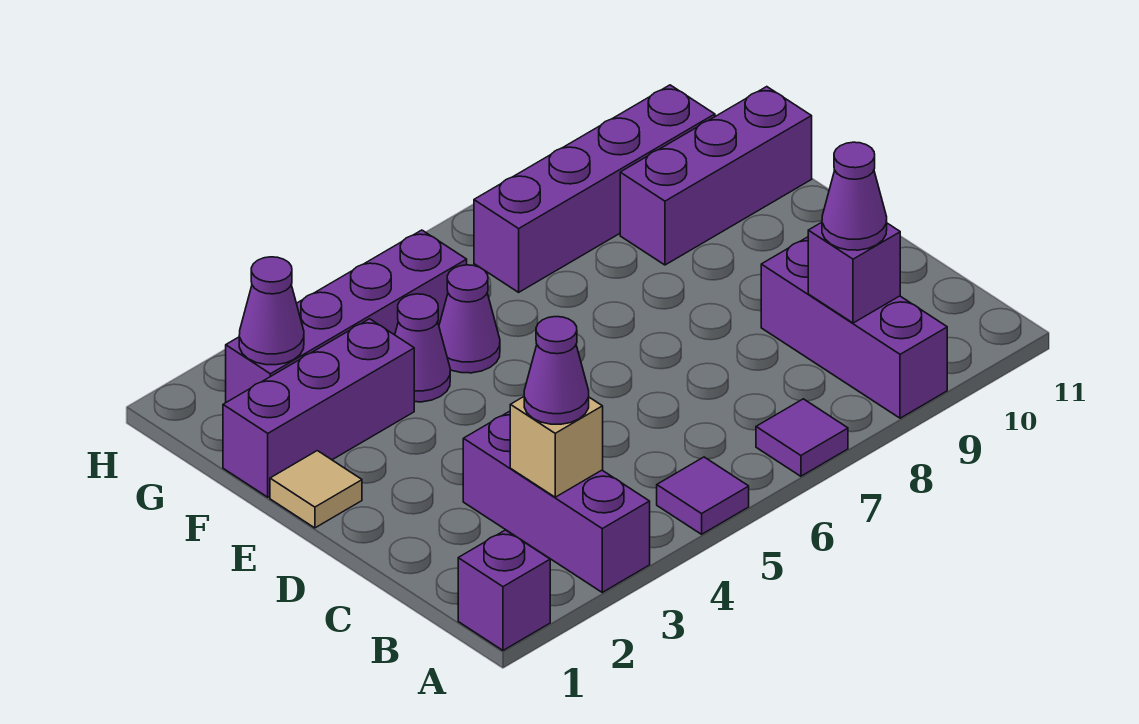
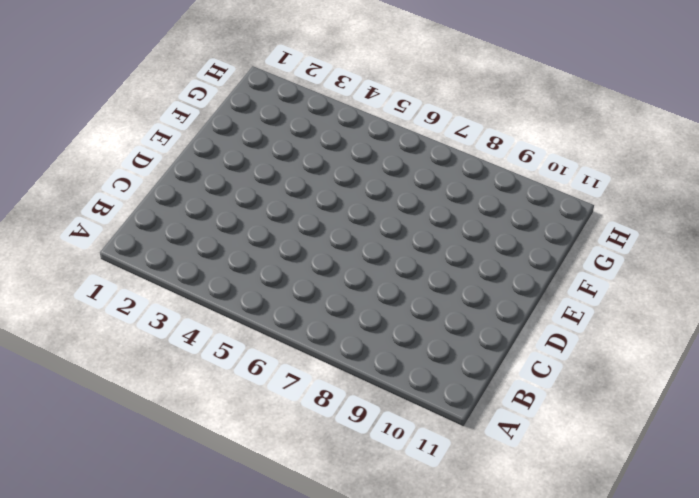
none -> purple 1x1 brick [458,530,550,650]
none -> purple 1x3 brick [463,411,650,592]
none -> purple 1x1 tile [657,457,749,534]

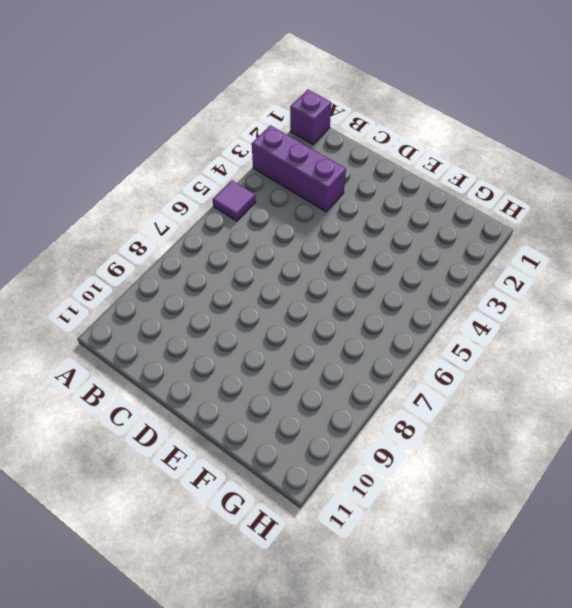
none -> purple 1x1 tile [756,399,848,476]
none -> purple 1x3 brick [761,237,947,418]
none -> tan 1x1 tile [270,451,362,528]

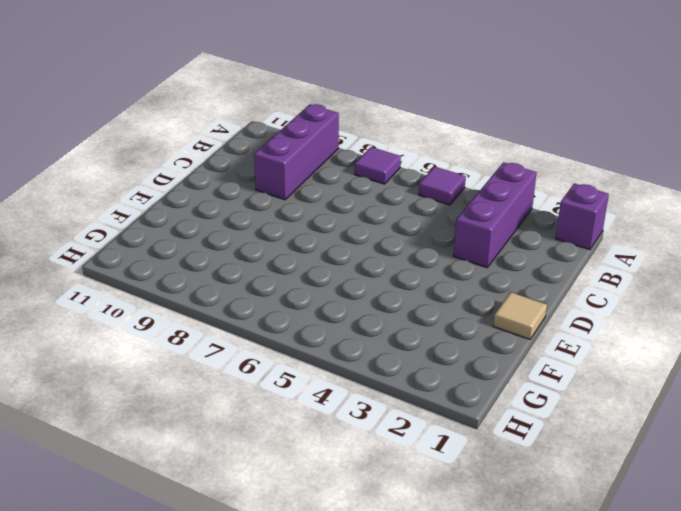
none -> purple 1x3 brick [223,319,414,497]
none -> purple 1x1 cone [395,294,450,402]
none -> purple 1x1 cone [439,265,500,373]

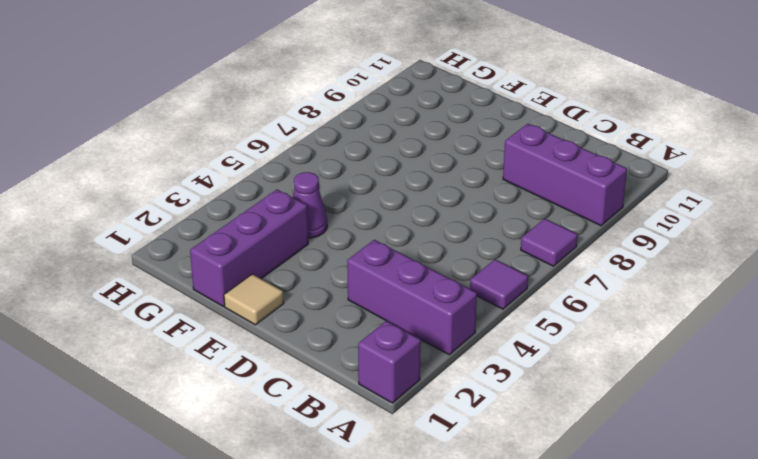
none -> purple 1x1 cone [439,265,500,373]
none -> purple 1x3 brick [620,87,812,265]
none -> purple 1x4 brick [226,230,467,402]

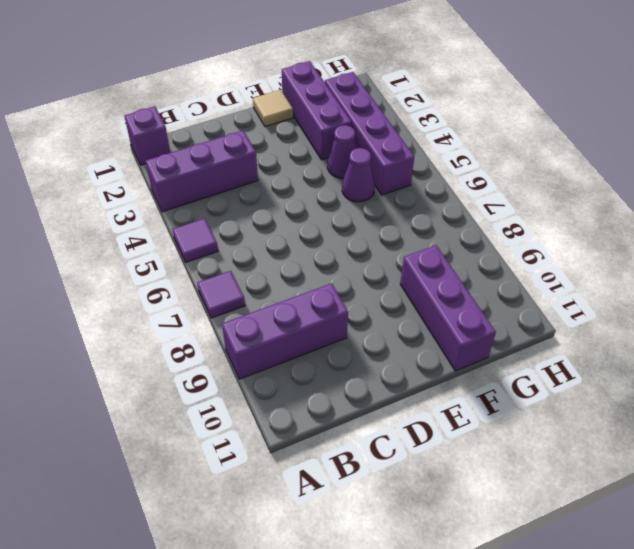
none -> purple 1x4 brick [474,85,715,292]
none -> tan 1x1 brick [510,397,603,497]
none -> purple 1x1 brick [808,222,900,323]

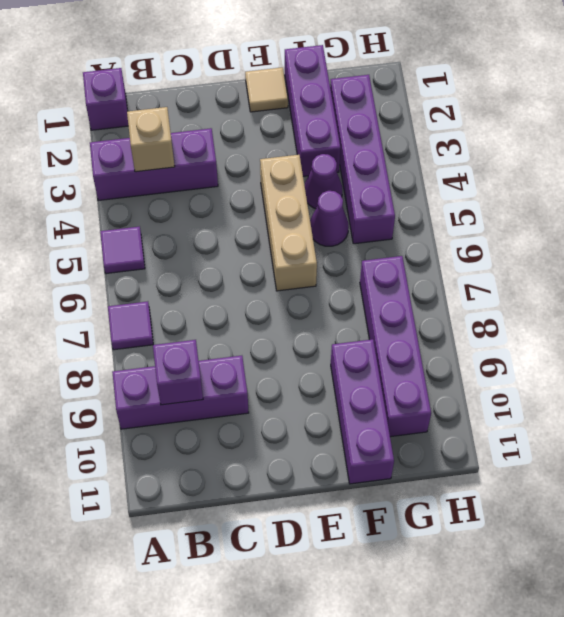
tan 1x3 brick [260,155,317,291] -> none
none -> purple 1x1 cone [239,257,304,365]
none -> purple 1x1 cone [524,317,589,424]
none -> purple 1x1 cone [822,142,887,250]

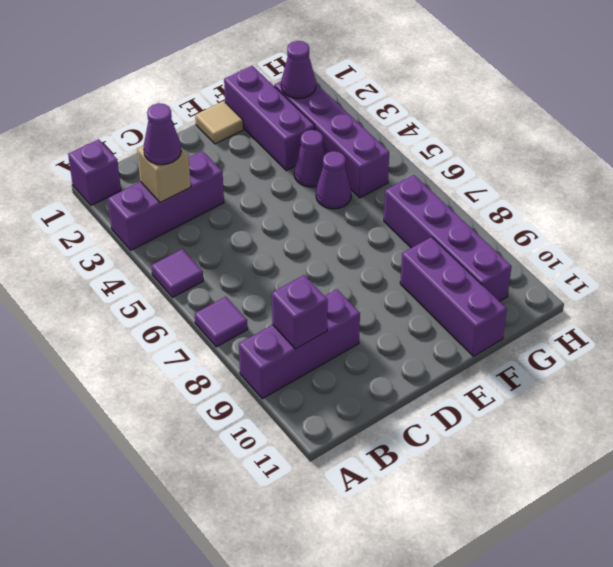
none -> purple 1x1 cone [822,142,887,250]

